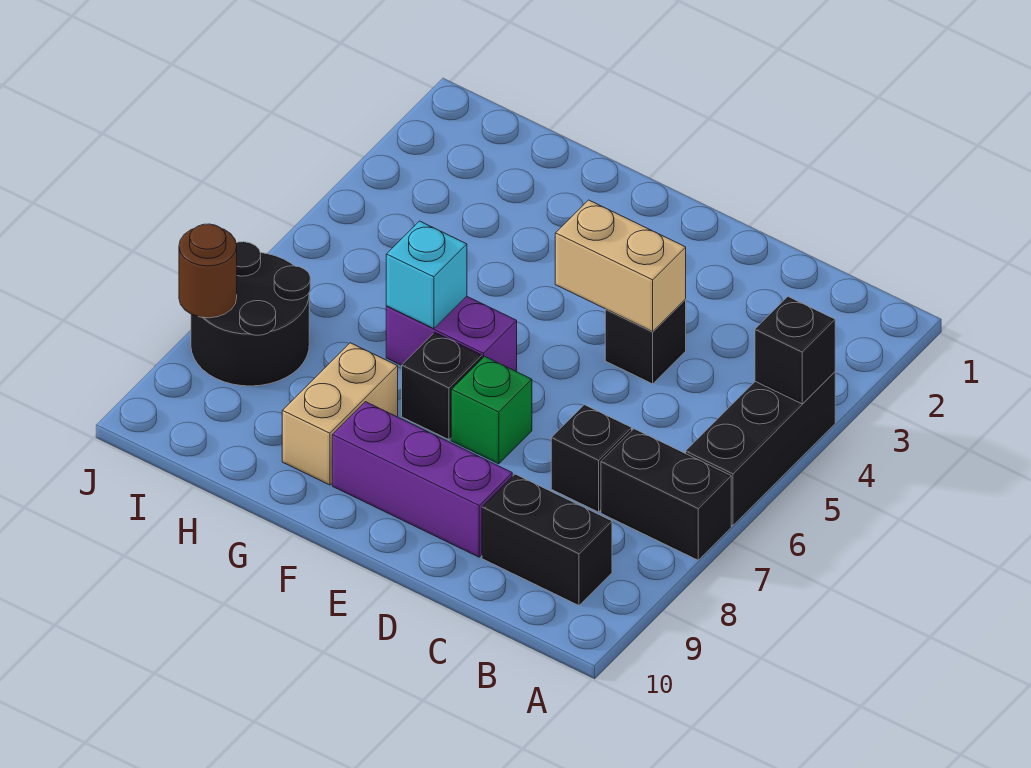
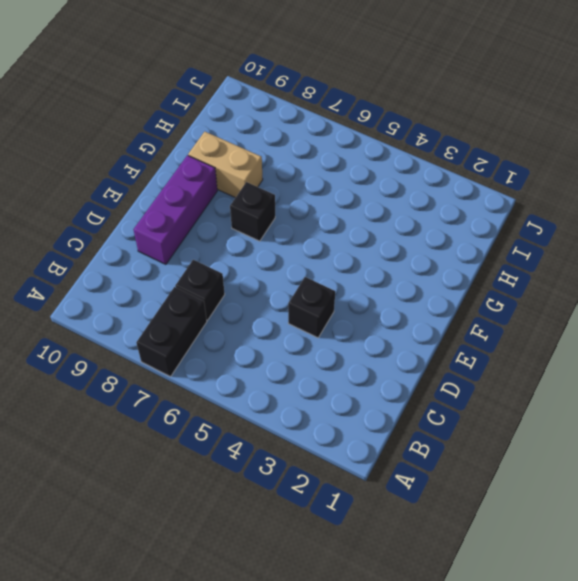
none -> black 1x3 brick [686,372,835,526]
none -> black 1x2 brick [482,474,612,605]
none -> green 1x1 brick [451,356,532,464]

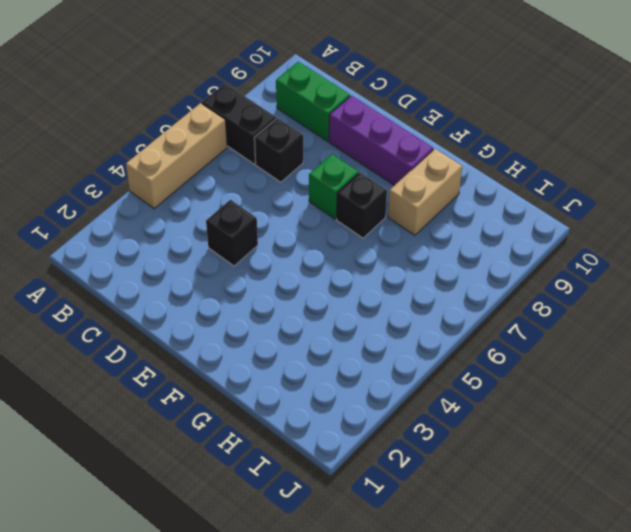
tan 1x3 brick [126,103,227,209] -> black 1x3 brick [686,372,835,526]
green 1x2 brick [276,62,350,141] -> black 1x2 brick [482,474,612,605]
none -> purple 1x2 brick [386,296,517,372]
none -> black 2x2 round brick [191,242,310,386]
none -> black 1x1 brick [755,297,835,404]

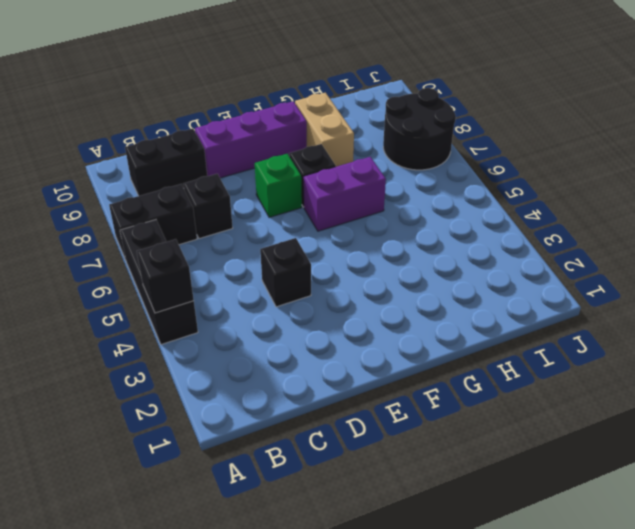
none -> tan 1x2 brick [555,200,686,331]
none -> cyan 1x1 brick [386,221,467,329]
none -> brown 1x1 round brick [179,224,237,318]

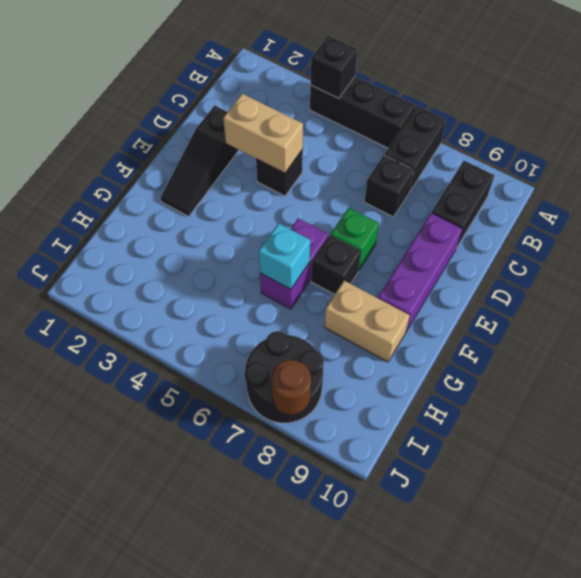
black 1x3 slope [161,105,239,216] -> none
tan 1x2 brick [223,94,303,173] -> tan 1x2 brick turned to [555,200,686,331]

